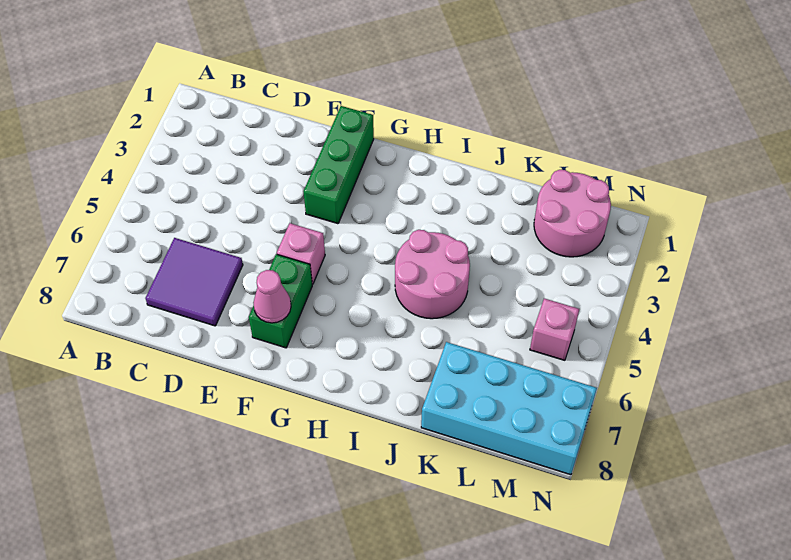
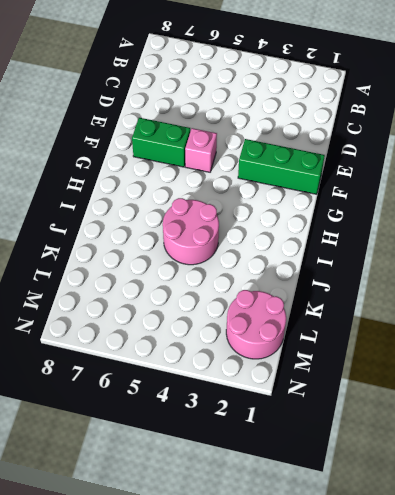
none -> purple 2x2 tile [146,238,243,326]
none -> cyan 2x4 brick [421,342,597,475]

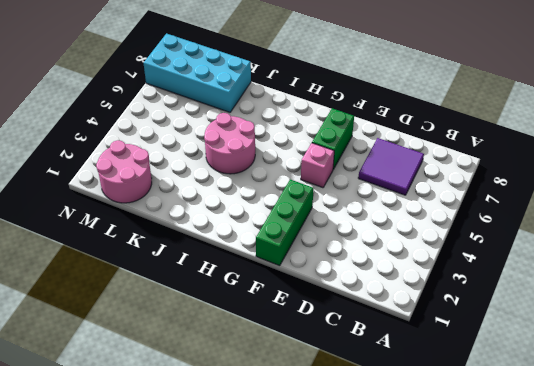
none -> pink 1x1 brick [530,299,579,360]
none -> pink 1x1 cone [253,270,291,323]

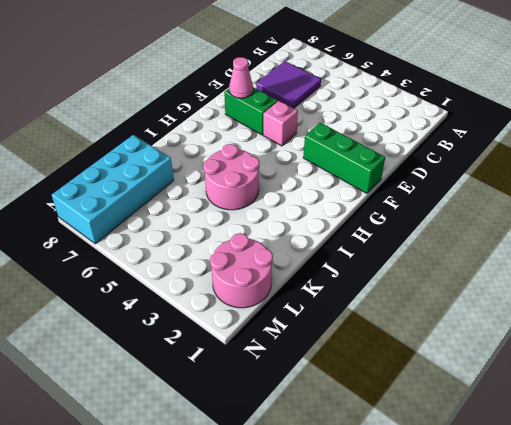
none -> pink 1x1 brick [530,299,579,360]

